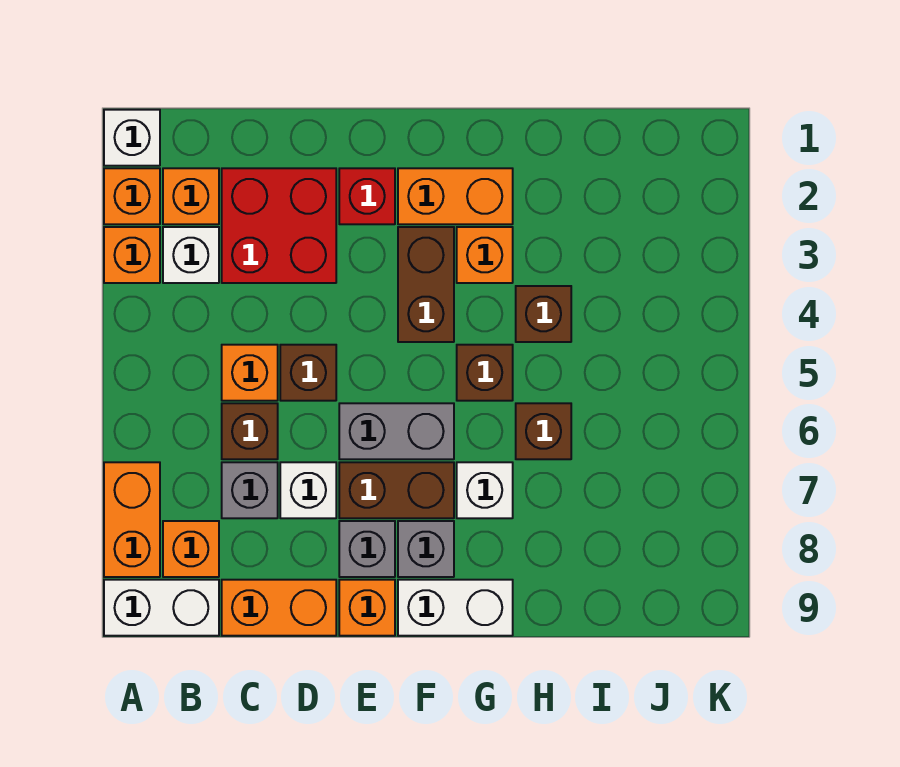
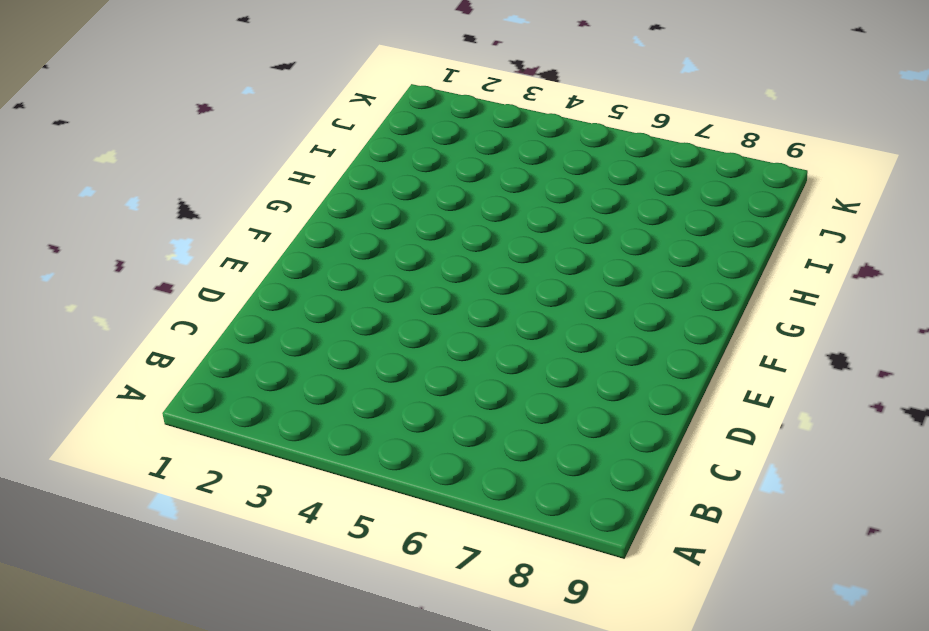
none -> white 1x1 brick [104,110,160,166]
none -> orange 1x1 brick [104,168,160,224]
none -> orange 1x1 brick [104,227,160,283]

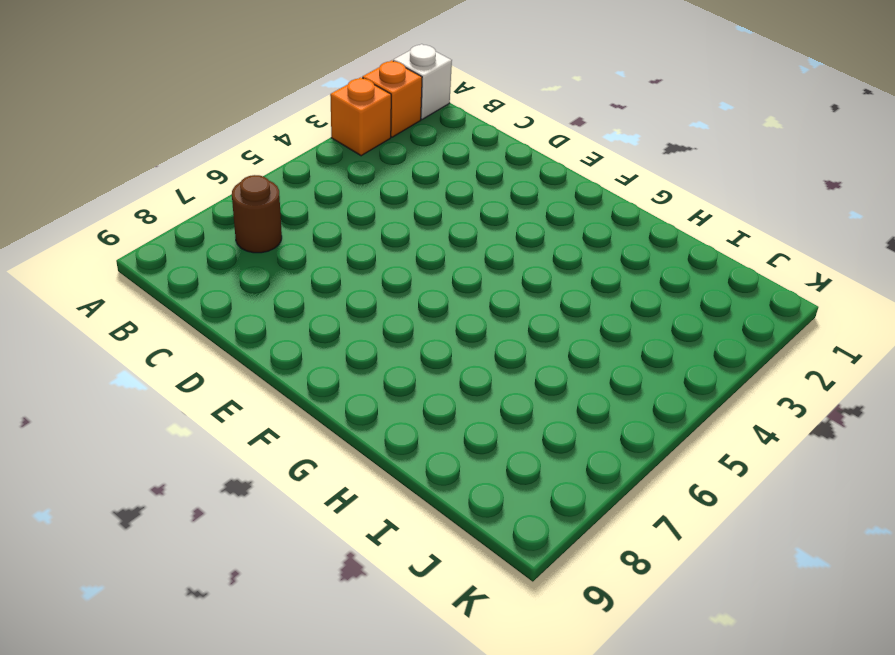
brown 1x1 round brick [232,175,282,253] -> none
none -> orange 1x2 brick [104,462,160,577]
none -> white 1x2 brick [104,580,219,636]
none -> orange 1x1 brick [163,168,219,224]

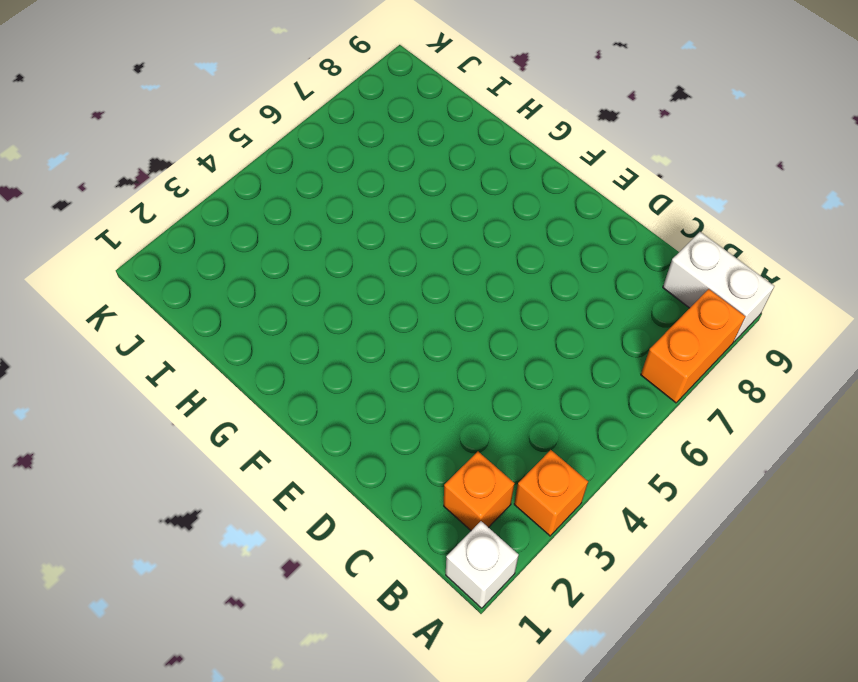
none -> orange 1x1 brick [104,168,160,224]
none -> white 1x1 brick [163,227,219,283]
none -> orange 1x1 brick [163,521,219,577]

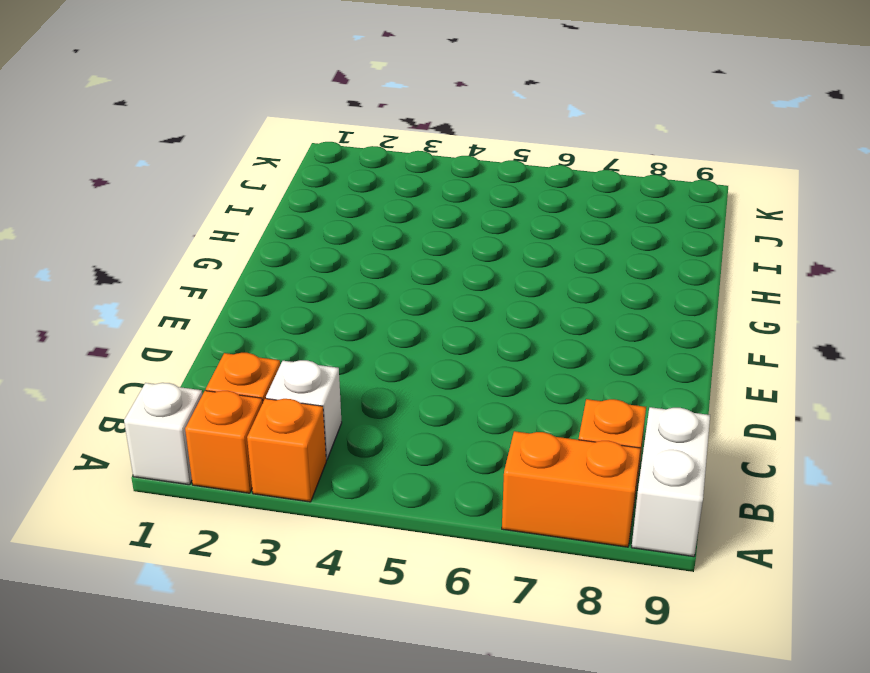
none -> red 2x2 brick [222,168,336,283]
none -> orange 1x1 brick [222,345,278,401]
none -> brown 1x1 brick [222,403,278,459]

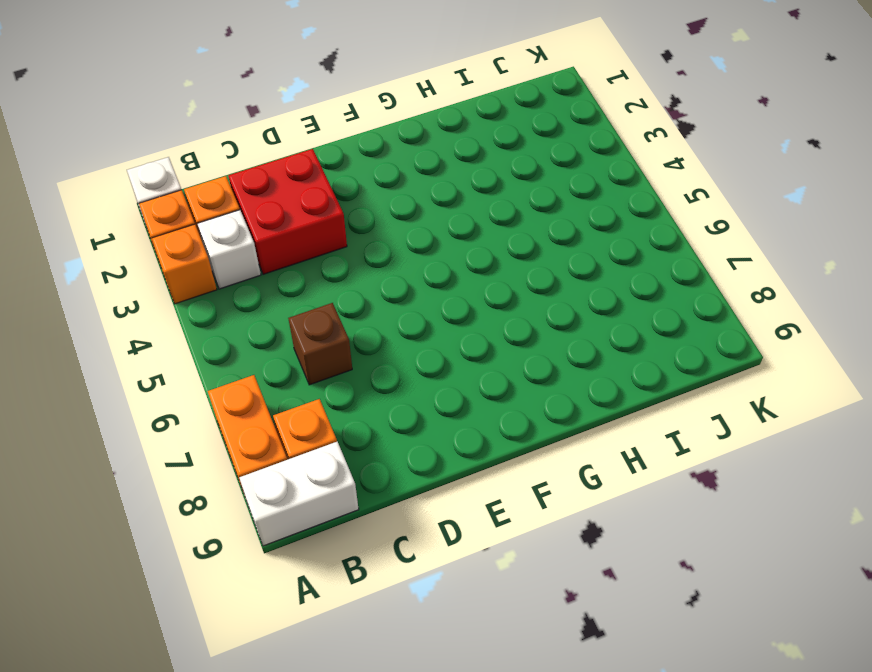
none -> orange 1x1 brick [222,345,278,401]
none -> grey 1x1 brick [222,462,278,518]
none -> orange 1x2 brick [222,580,336,636]

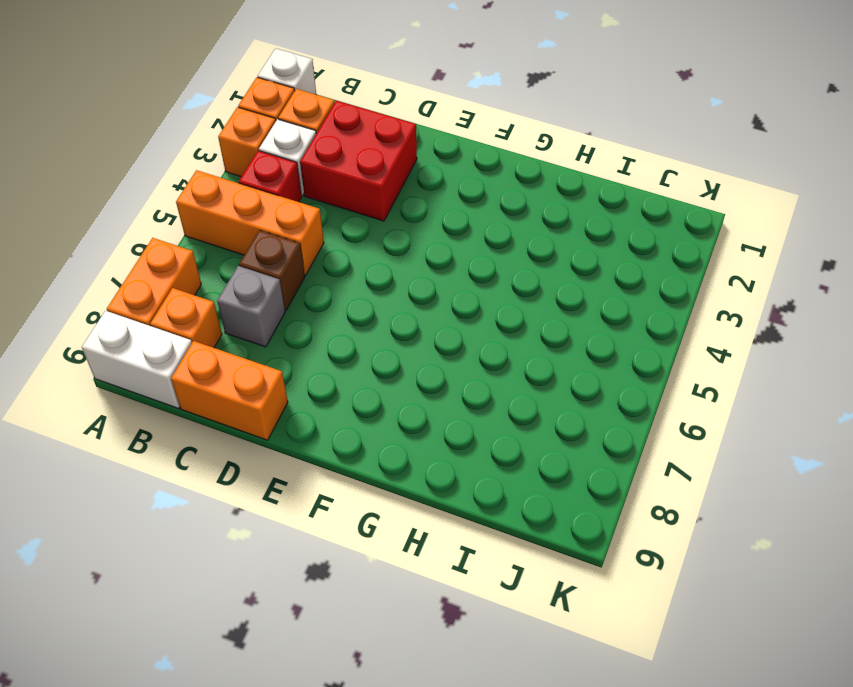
orange 1x3 brick [176,170,324,275] -> orange 1x1 brick [222,345,278,401]
red 1x1 brick [239,151,302,202] -> red 1x1 brick moved to [339,168,395,224]
none -> brown 1x1 brick [280,345,336,401]
none -> white 1x1 brick [280,462,336,518]
none -> grey 1x2 brick [339,403,454,459]

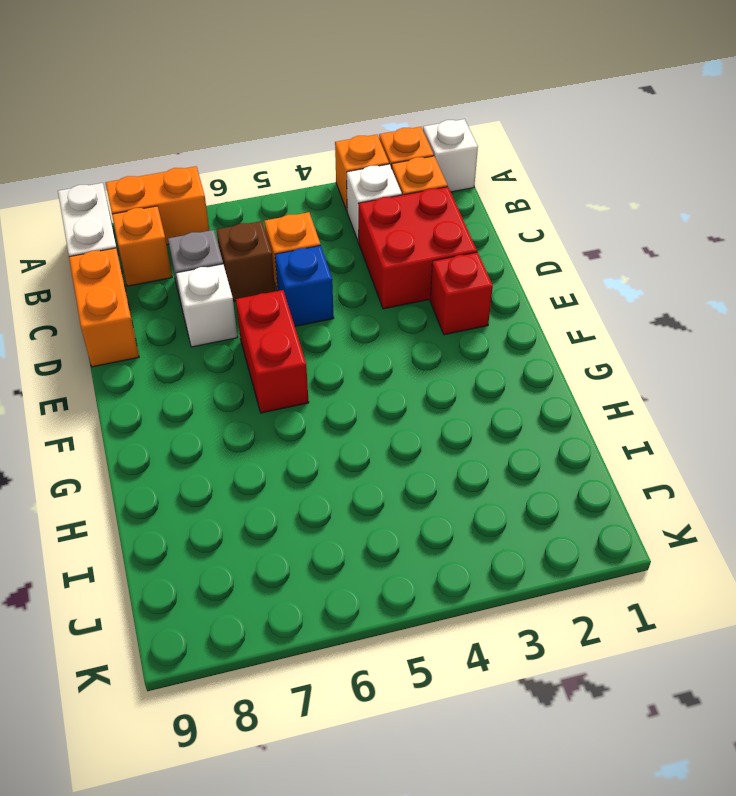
blue 1x1 brick [275,245,334,326] -> brown 1x1 brick [280,345,336,401]
red 1x2 brick [236,290,309,413] -> grey 1x2 brick [339,403,454,459]
none -> brown 1x2 brick [339,462,454,518]
none -> grey 1x1 brick [339,521,395,577]
none -> orange 1x1 brick [339,580,395,636]

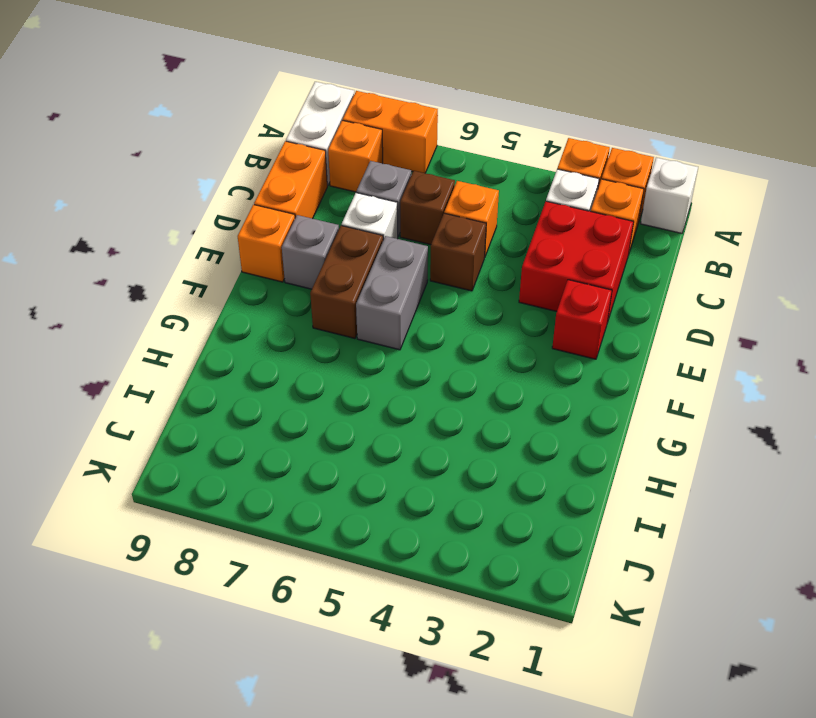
none -> orange 1x2 brick [398,168,513,224]
none -> brown 1x2 brick [398,227,454,342]
none -> grey 1x1 brick [398,521,454,577]

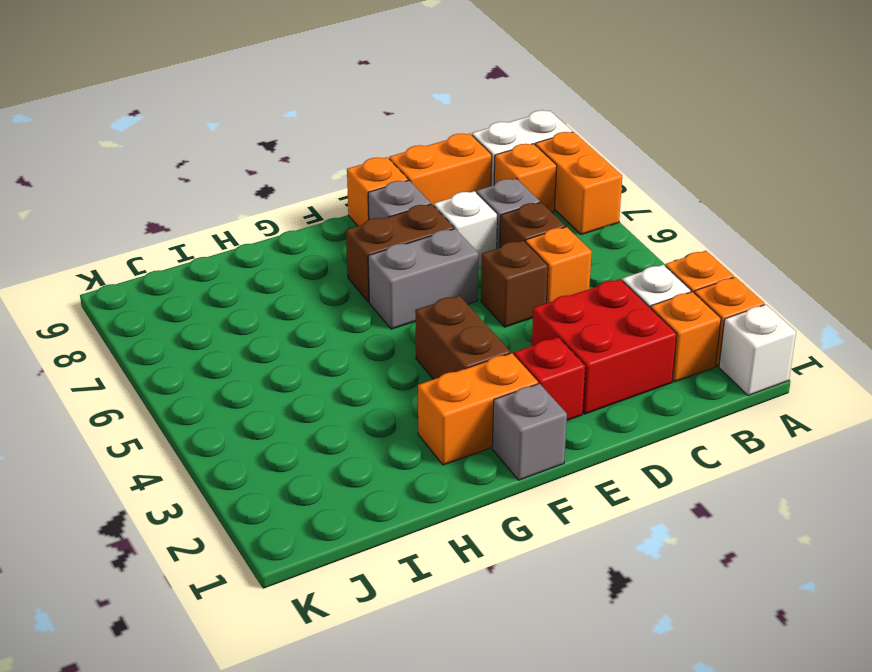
grey 1x1 brick [492,384,567,480] -> grey 1x1 brick moved to [398,521,454,577]
none -> white 1x2 brick [398,580,513,636]
none -> orange 1x1 brick [457,227,513,283]
none -> brown 1x1 brick [457,345,513,401]

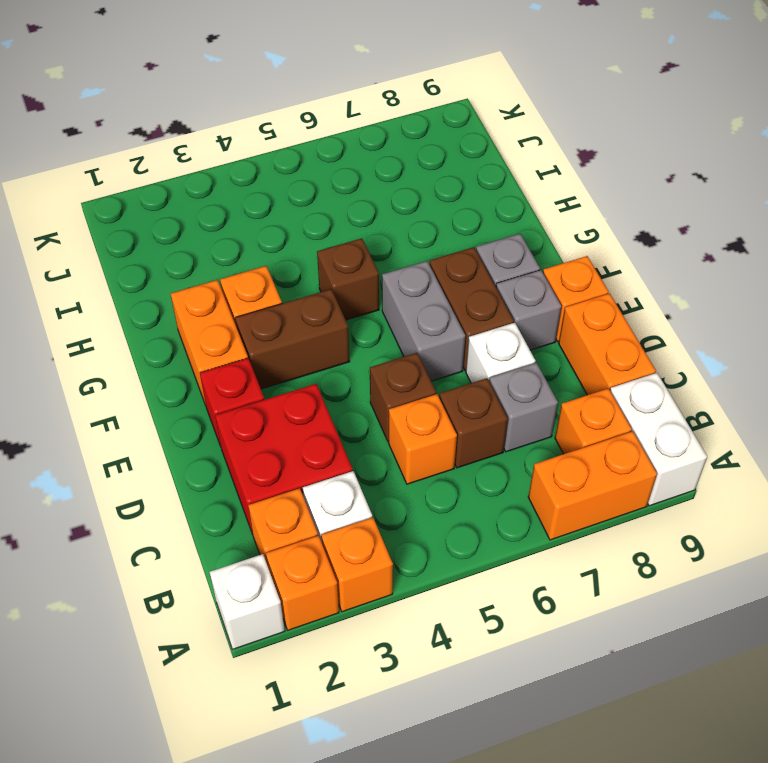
none -> white 1x2 brick [398,580,513,636]
none -> white 1x1 brick [457,462,513,518]
none -> brown 1x1 brick [516,286,571,342]

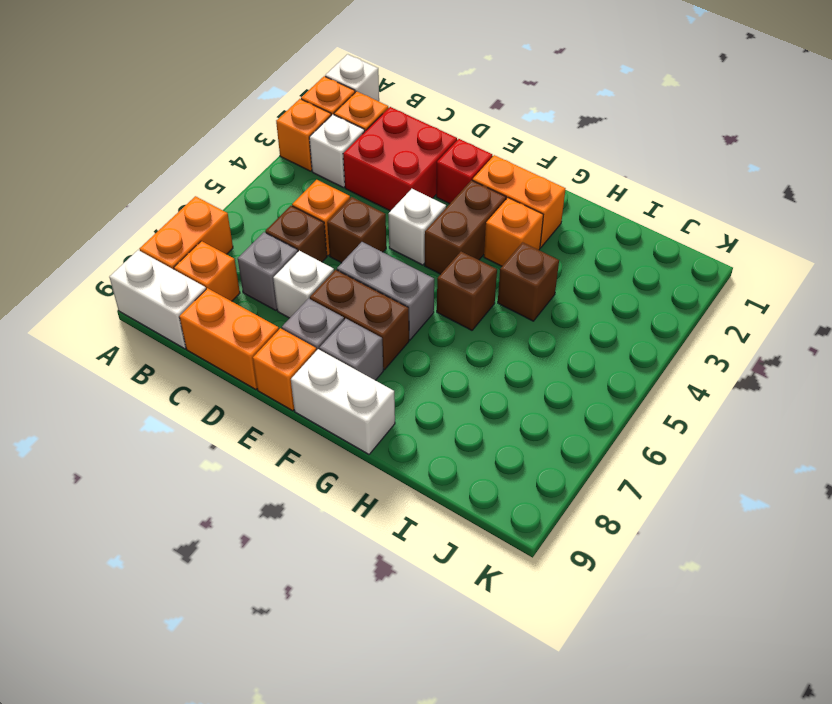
white 1x1 brick [388,189,446,265] -> white 1x1 brick moved to [457,462,513,518]
none -> brown 1x1 brick [516,403,571,459]

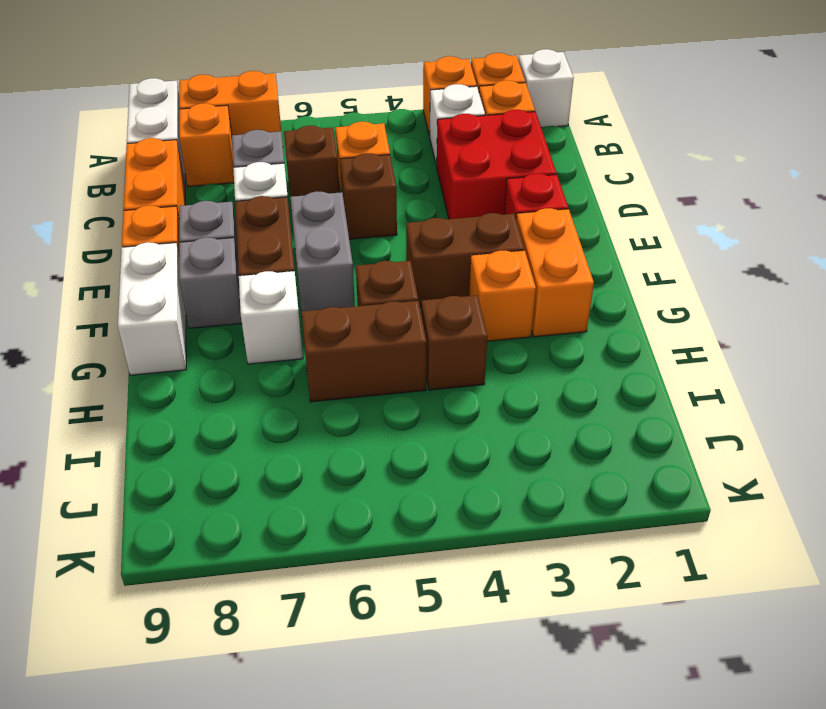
brown 1x2 brick [302,301,426,402] -> brown 1x1 brick [516,403,571,459]

